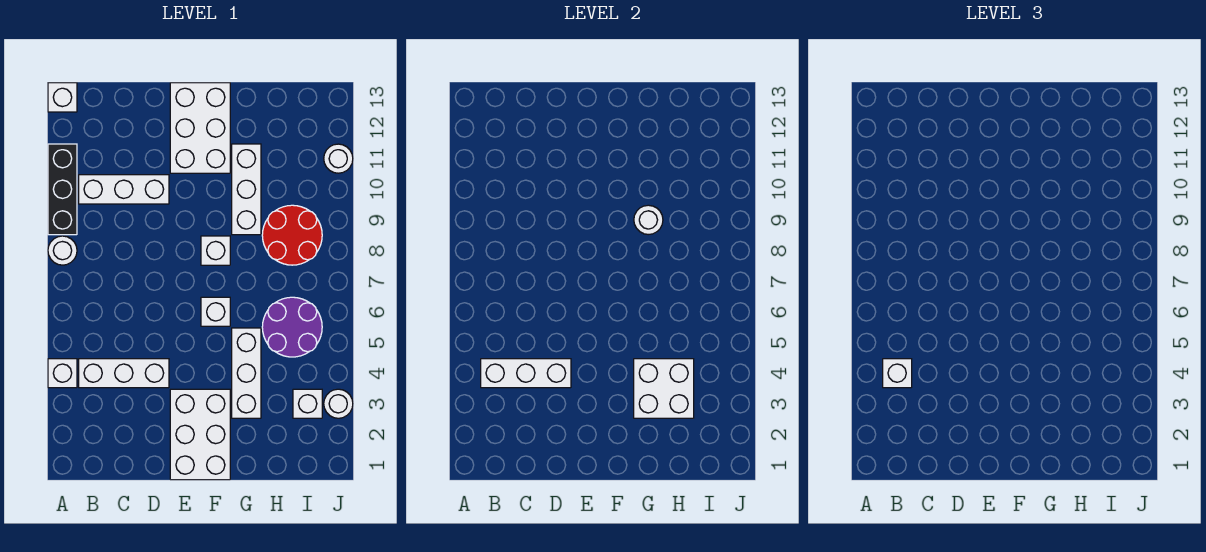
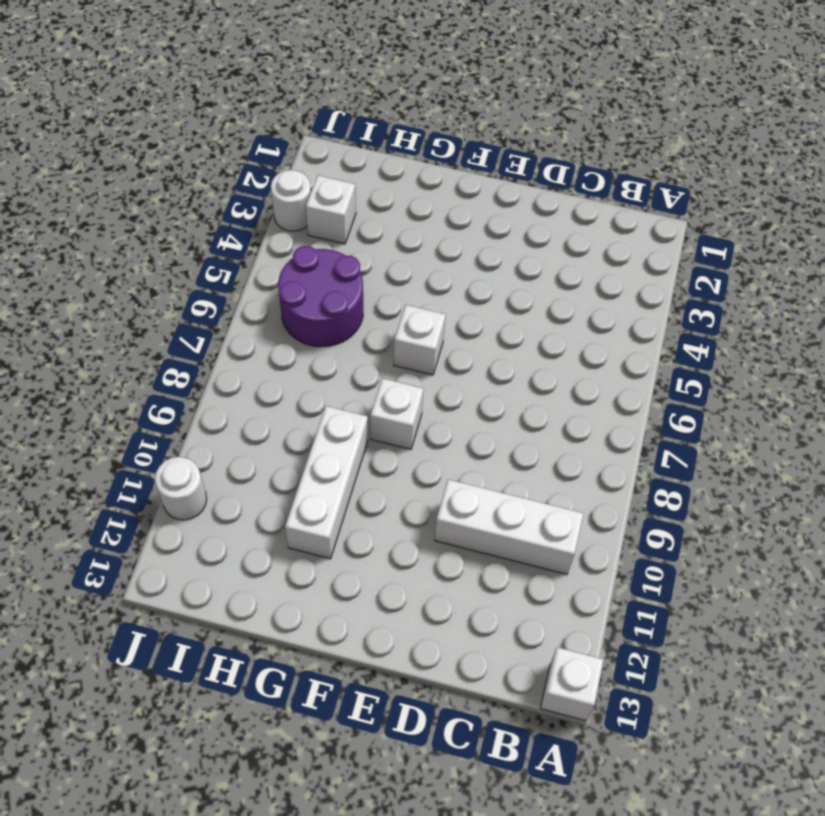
none -> white 1x1 brick [48,359,77,388]
none -> white 1x1 round brick [48,236,77,265]
none -> black 1x3 brick [48,144,77,235]

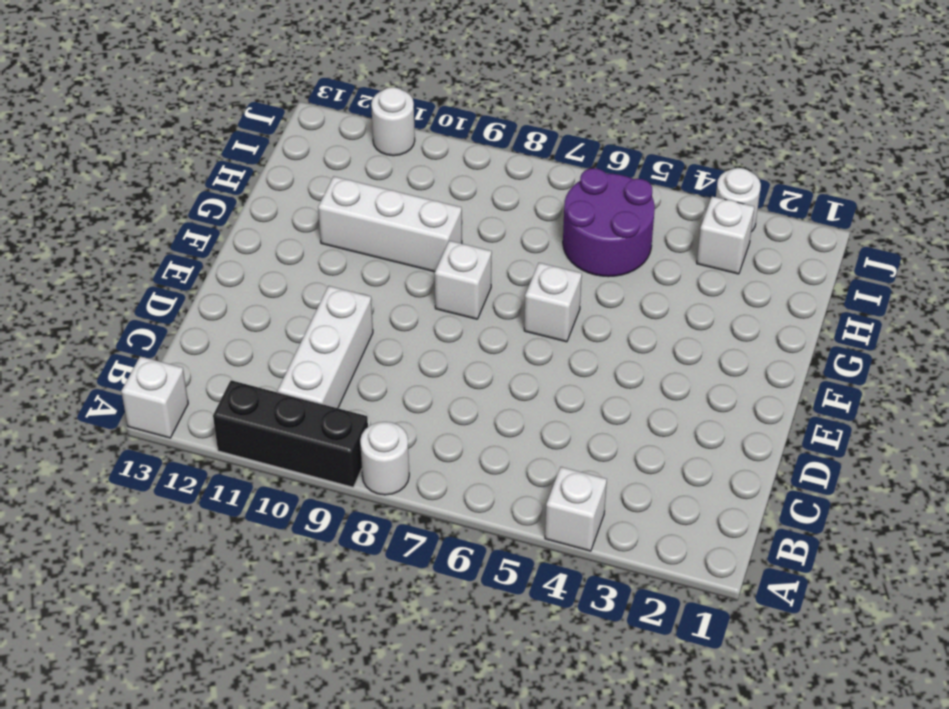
none -> white 1x3 brick [79,359,169,388]
none -> white 2x3 brick [170,389,230,480]
none -> white 2x3 brick [170,83,230,173]

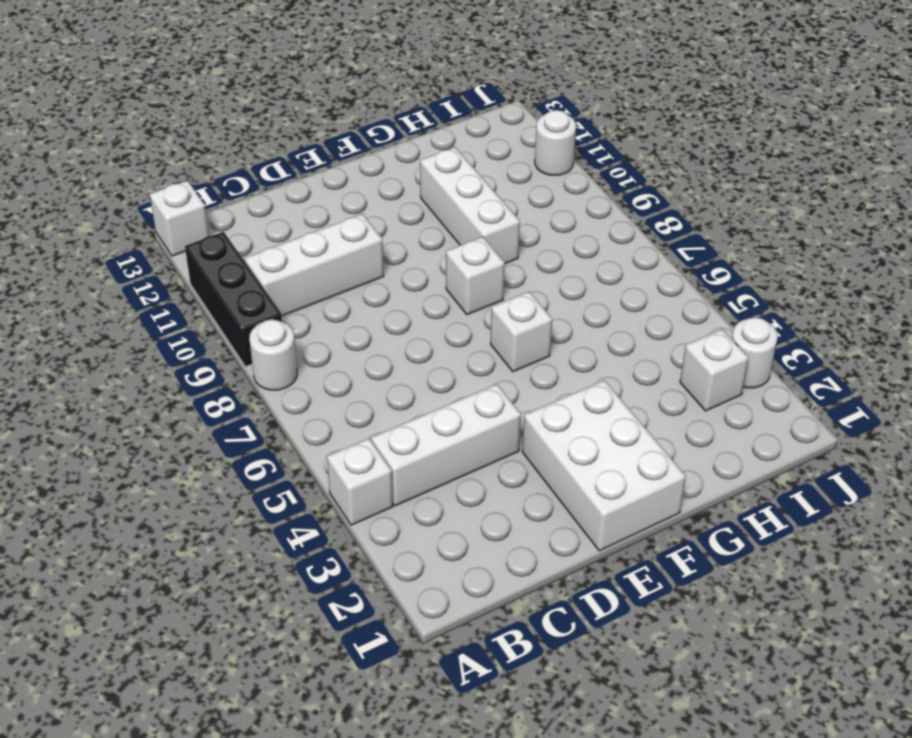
none -> white 2x3 brick [170,83,230,173]
none -> white 1x3 brick [232,328,261,418]
none -> purple 2x2 round brick [262,297,322,357]

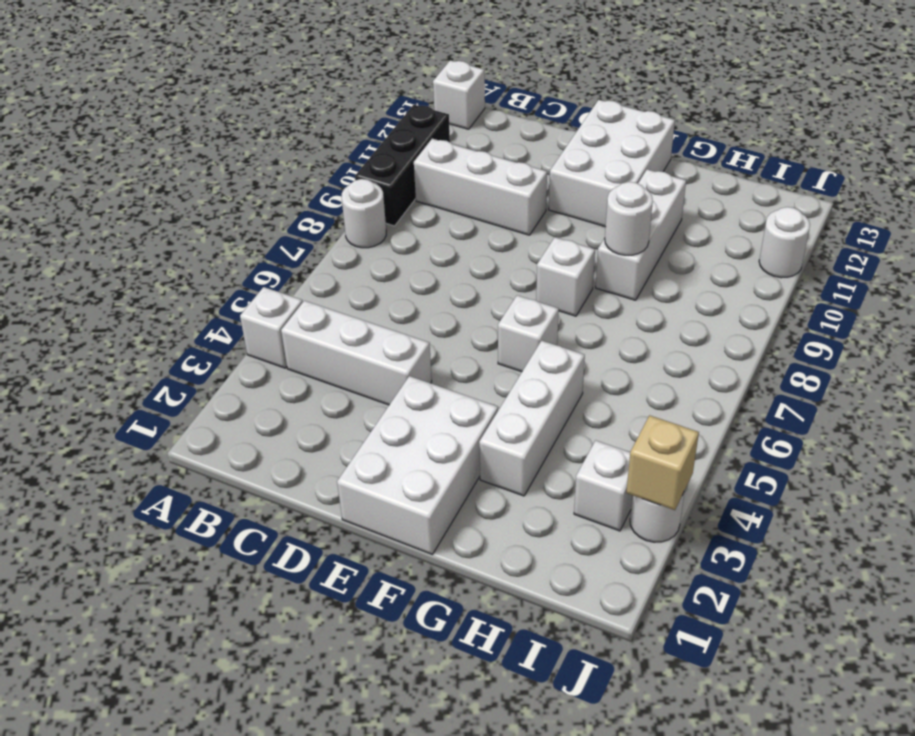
tan 1x1 brick [626,415,699,510] -> none
none -> purple 2x2 round brick [262,297,322,357]
none -> red 2x2 round brick [262,205,322,265]
none -> white 1x3 brick [481,359,571,388]

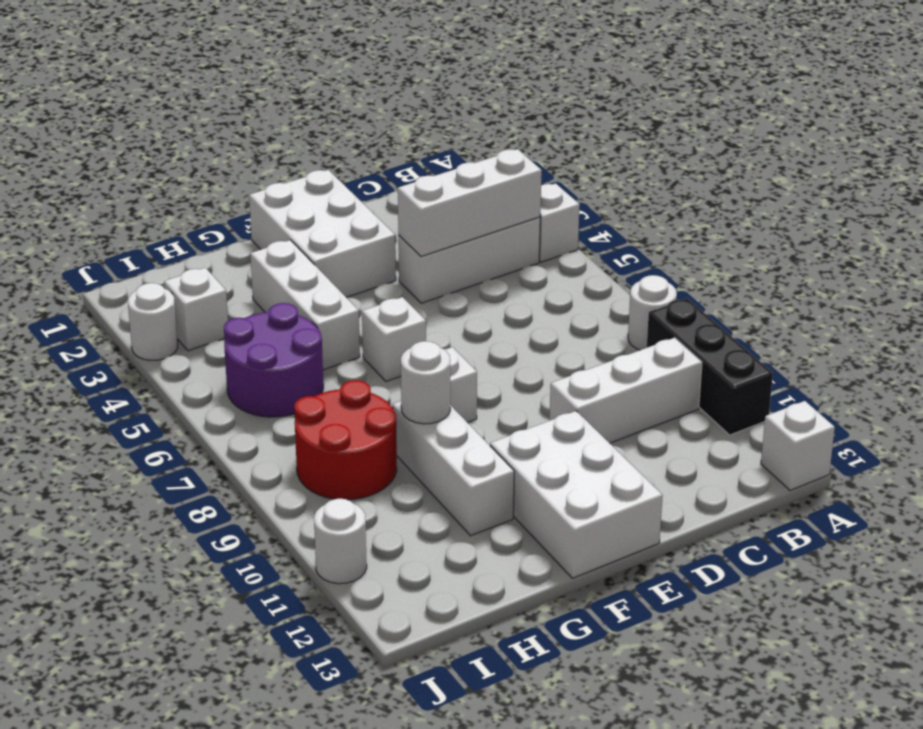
none -> white 2x2 brick [634,359,694,418]
none -> white 1x1 brick [883,359,912,388]

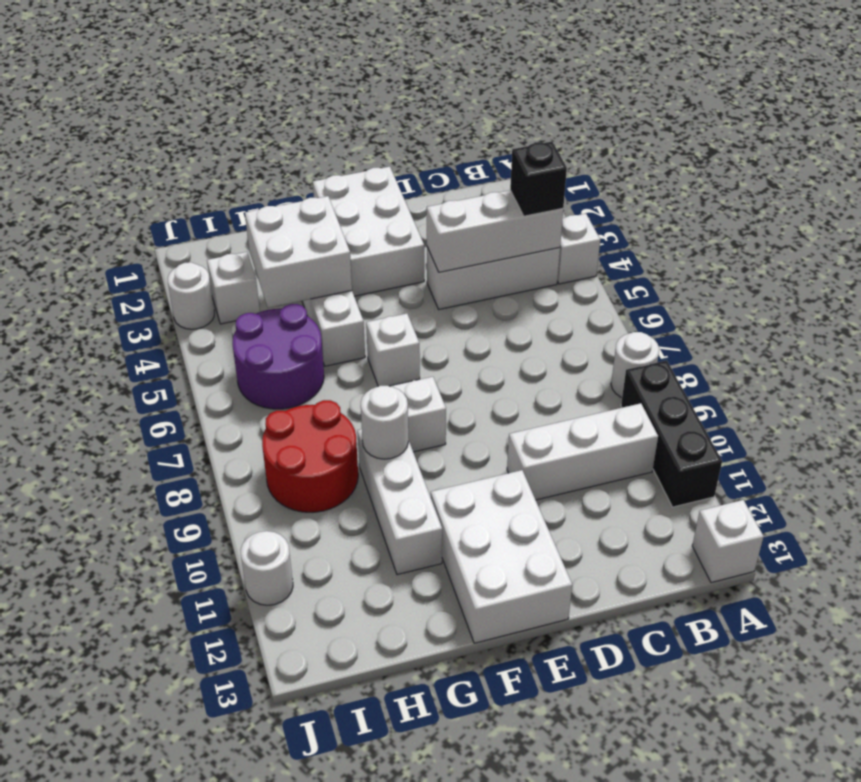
black 1x1 brick [510,142,567,216] -> white 1x1 brick [883,359,912,388]

